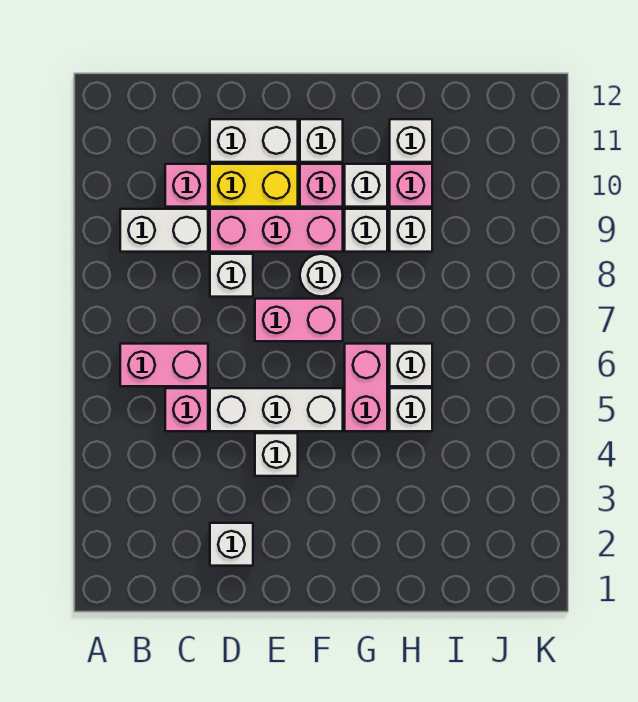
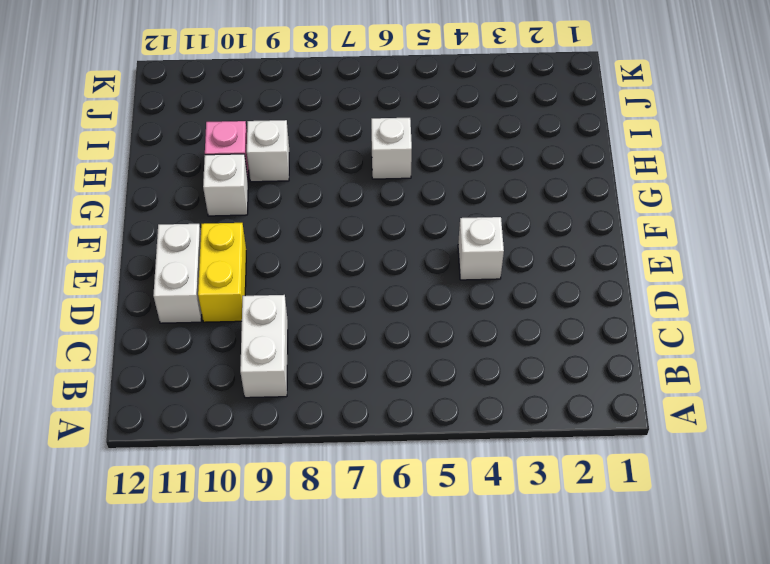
none -> pink 1x2 brick [120,344,208,386]
none -> pink 1x1 brick [165,388,208,431]
none -> pink 1x1 brick [165,164,208,207]

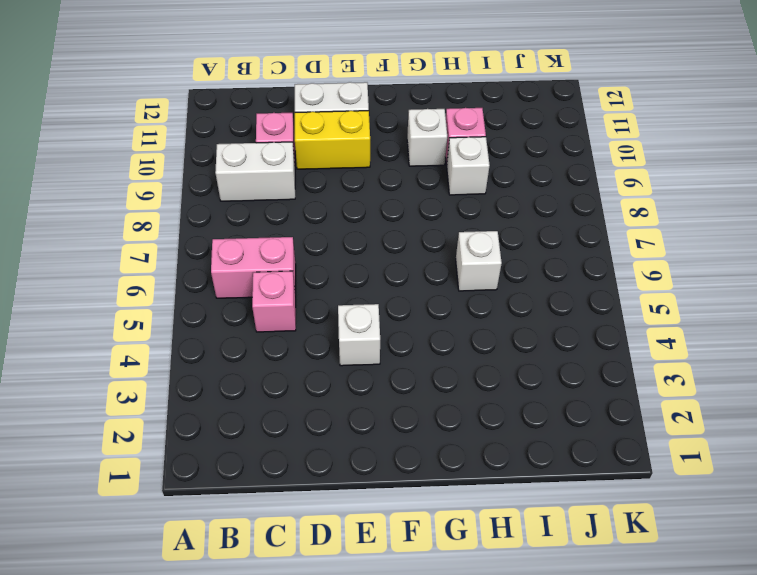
none -> white 1x1 brick [210,523,253,566]
none -> white 1x3 brick [210,388,343,431]
none -> white 1x1 brick [210,254,253,297]

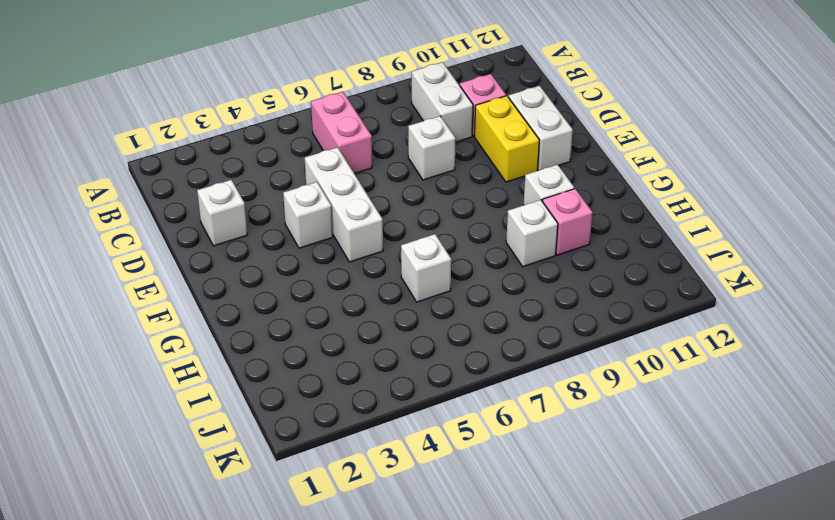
none -> pink 1x1 brick [165,388,208,431]
none -> pink 1x3 brick [210,209,343,252]
none -> pink 1x2 brick [255,299,343,341]

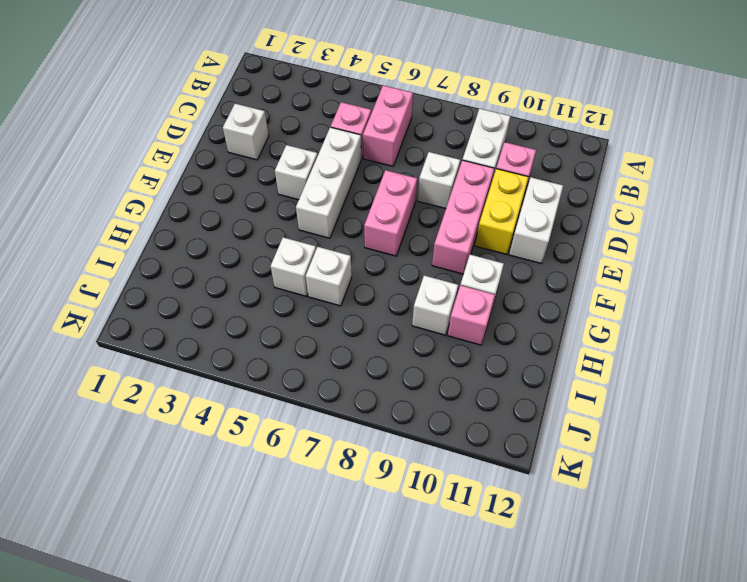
none -> white 1x1 round brick [300,254,343,297]
none -> pink 1x1 brick [300,164,343,207]
none -> white 1x1 brick [300,119,343,162]

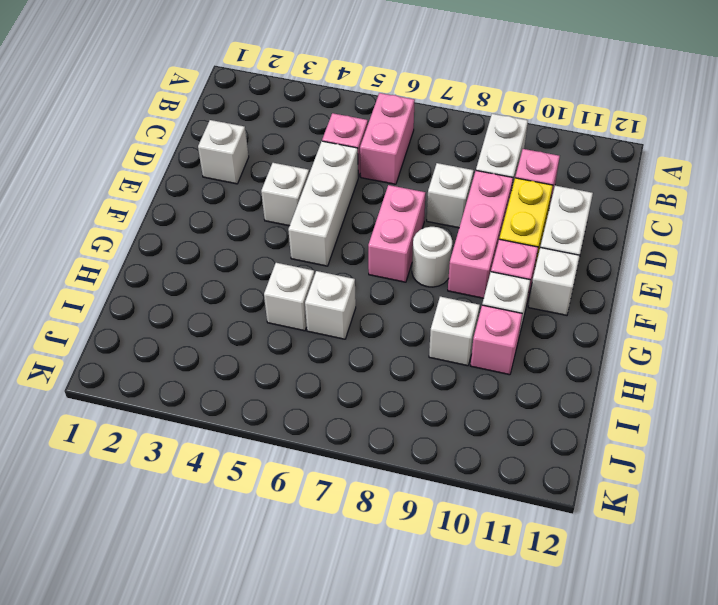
none -> pink 1x2 brick [345,344,387,431]
none -> white 1x1 brick [345,209,387,252]
none -> white 1x1 brick [390,119,432,162]

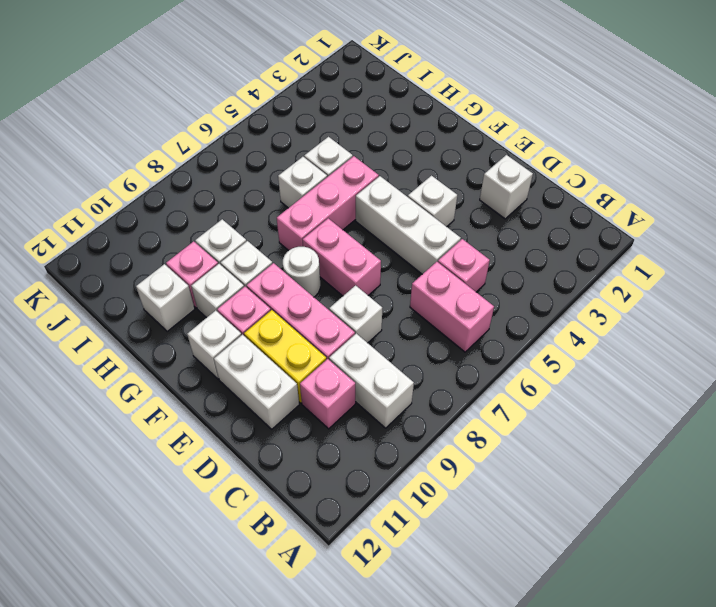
pink 1x3 brick [277,156,379,251] -> pink 1x2 brick [345,344,387,431]

